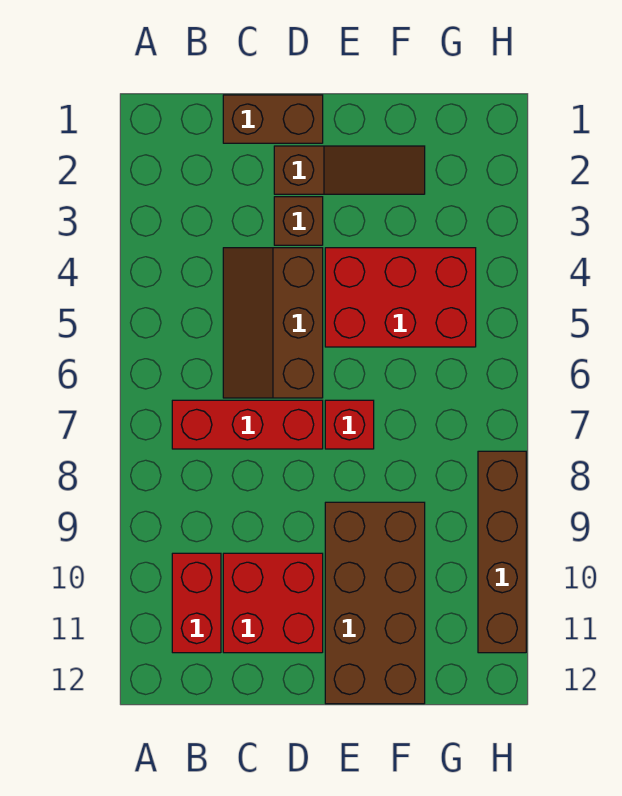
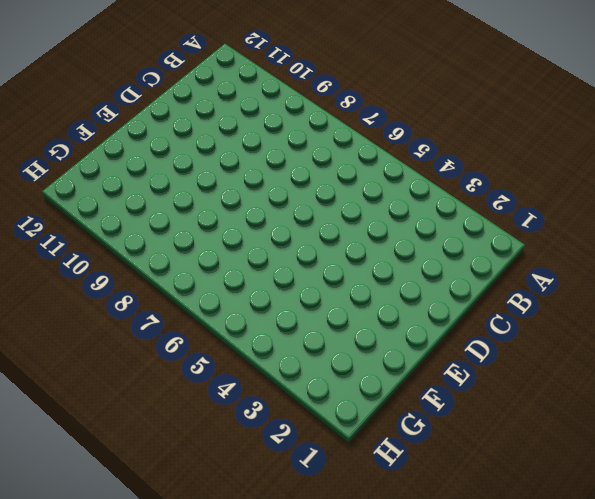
none -> red 1x3 brick [172,400,323,449]
none -> red 1x2 brick [172,553,221,653]

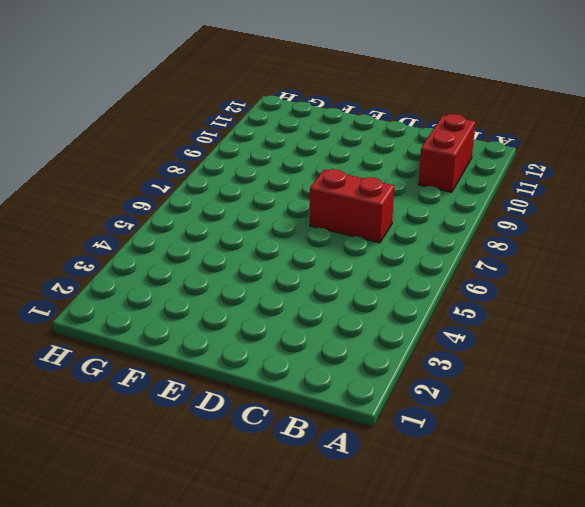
red 1x2 brick [310,169,394,243] -> red 1x3 brick [172,400,323,449]
none -> brown 1x2 brick [223,95,323,143]
none -> brown 2x3 slope [223,248,323,398]

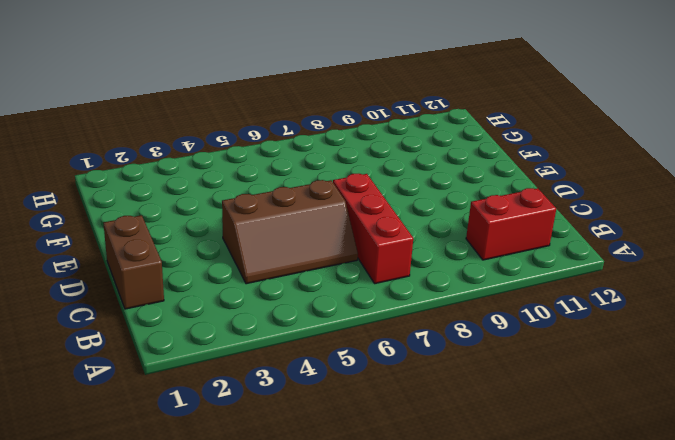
none -> red 2x2 brick [223,553,323,653]
none -> brown 1x3 slope [274,146,425,194]

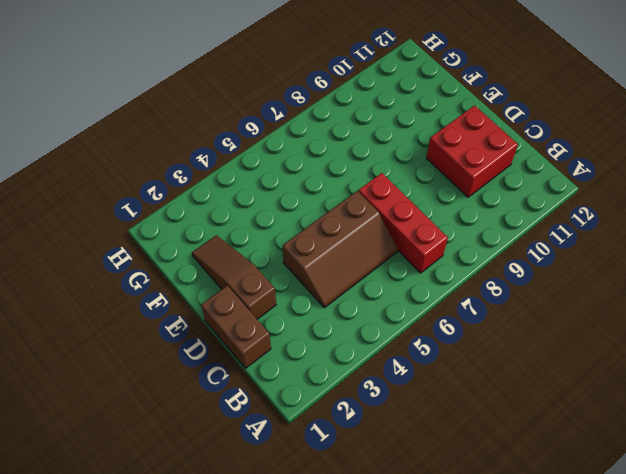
none -> red 1x2 brick [172,553,221,653]
none -> brown 1x1 brick [274,197,323,245]

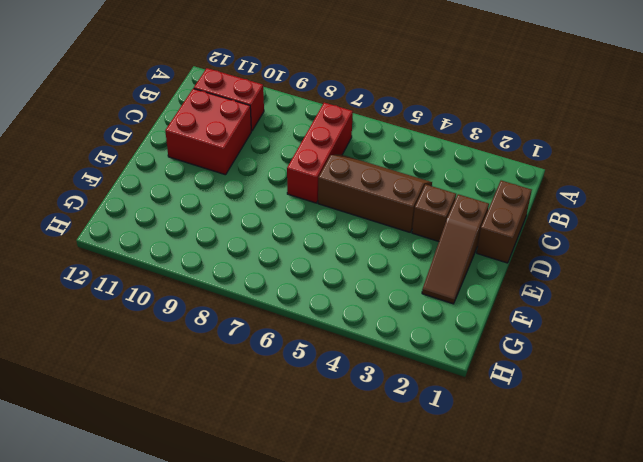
none -> red 2x3 brick [325,248,476,347]
none -> red 1x1 brick [325,400,374,449]

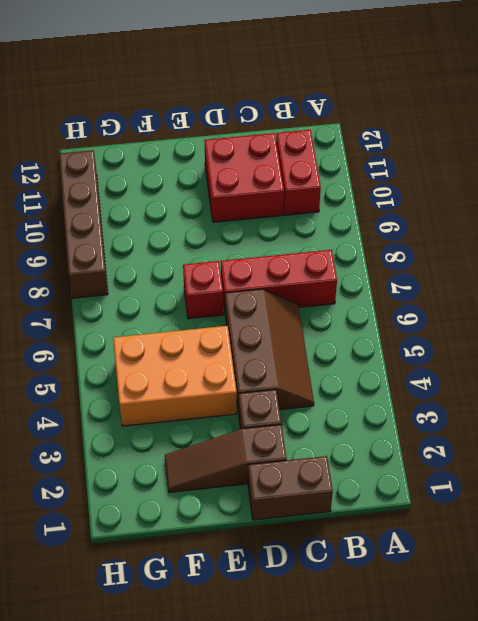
orange 2x3 brick [113,326,237,426] -> red 2x3 brick [325,248,476,347]
none -> brown 2x4 brick [325,502,425,704]

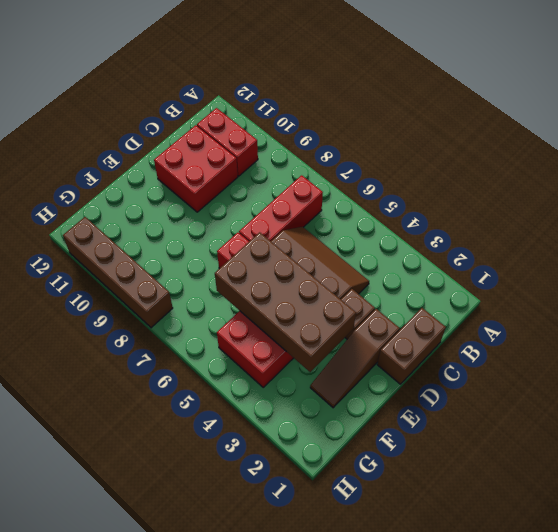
brown 2x4 brick [215,232,356,372] -> brown 2x4 brick moved to [325,502,425,704]

